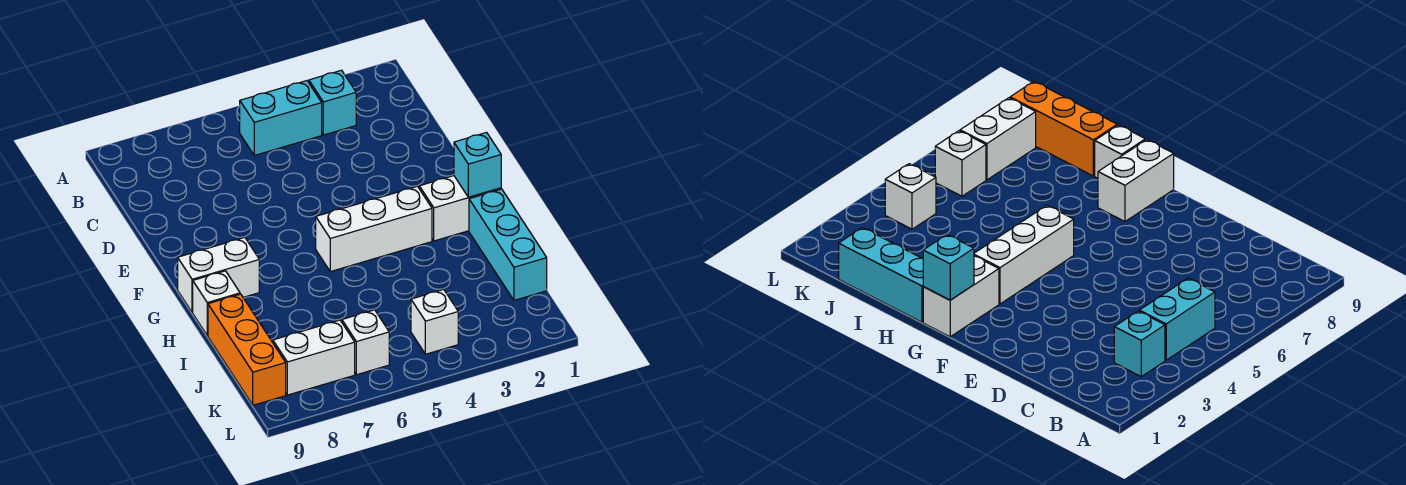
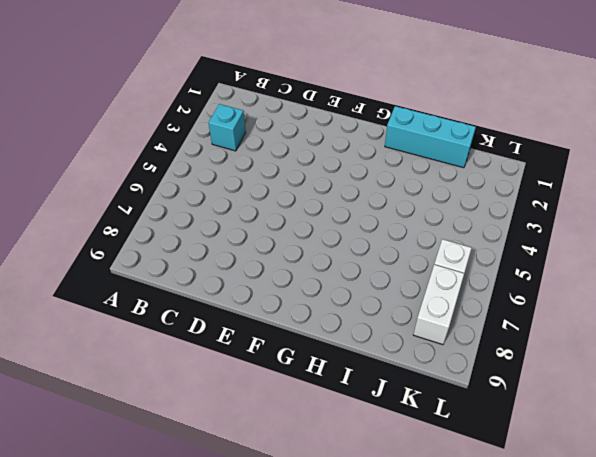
none -> cyan 1x2 brick [240,81,322,155]
none -> white 1x2 brick [419,176,501,241]
none -> white 1x3 brick [316,186,432,272]

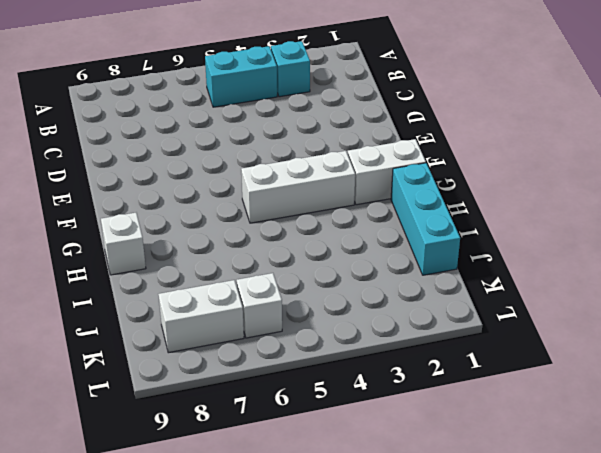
none -> white 1x2 brick [178,238,259,312]
none -> orange 1x3 brick [208,294,286,405]
none -> white 1x1 brick [411,290,458,354]

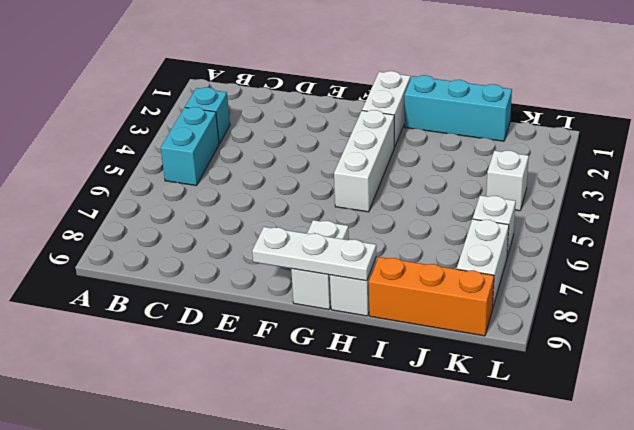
white 1x3 plate [252,227,376,281] -> none
none -> cyan 1x1 brick [454,133,501,197]

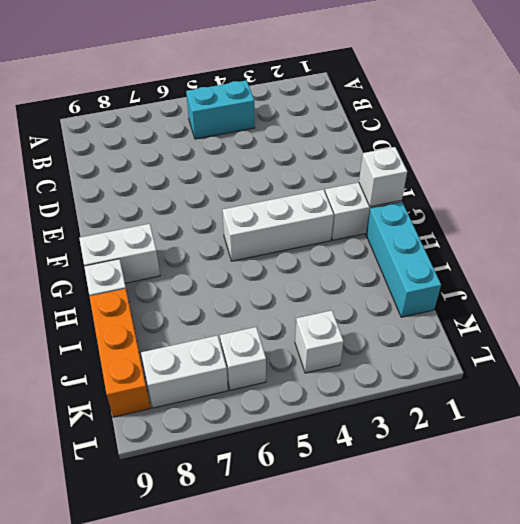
white 1x1 brick [359,147,407,207] -> cyan 1x1 brick [454,133,501,197]
none -> cyan 1x1 brick [309,70,356,135]

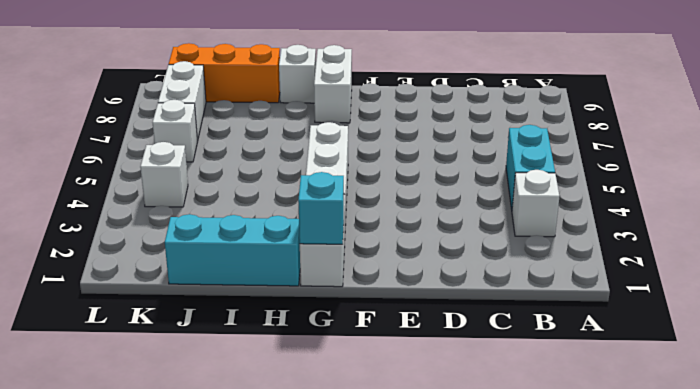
white 1x1 brick [512,170,560,237] -> cyan 1x1 brick [309,70,356,135]

